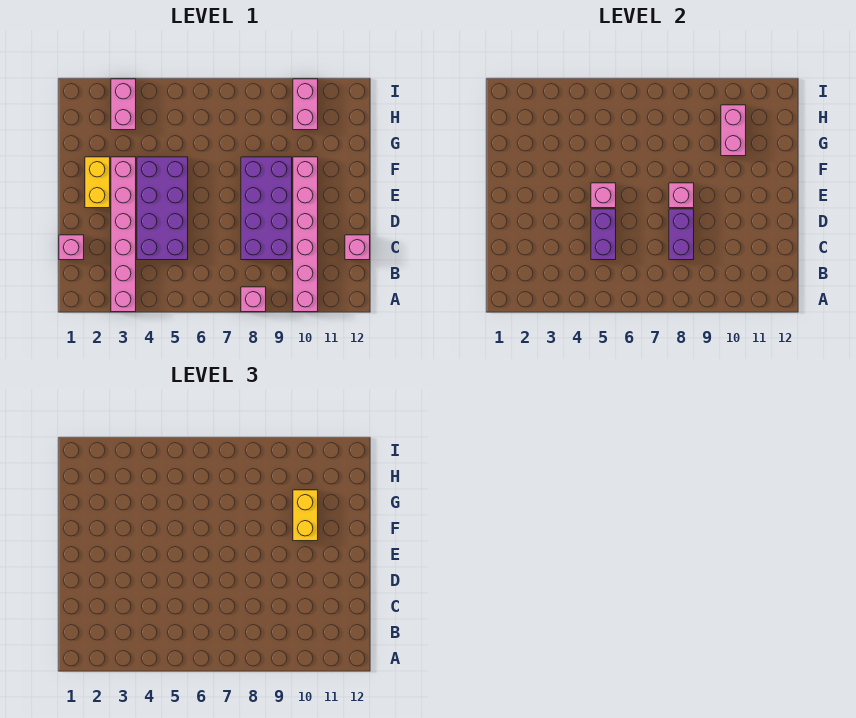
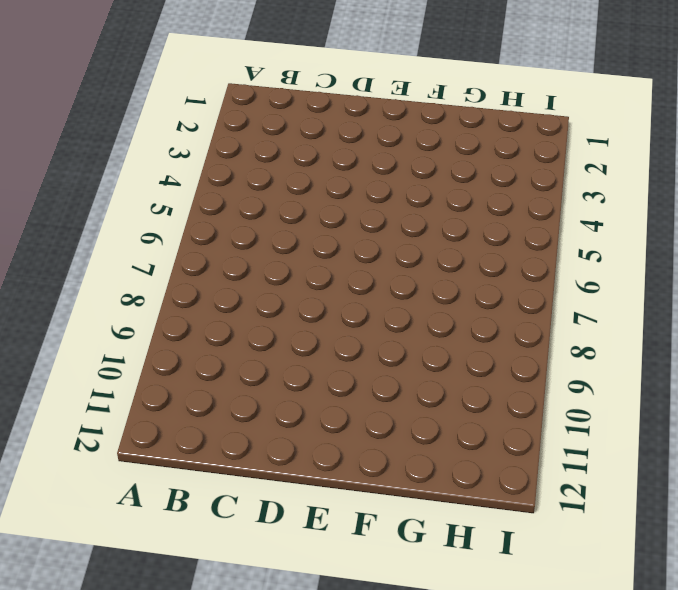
none -> pink 1x6 brick [111,157,136,312]
none -> pink 1x1 brick [241,287,266,312]
none -> pink 1x6 brick [293,157,318,312]

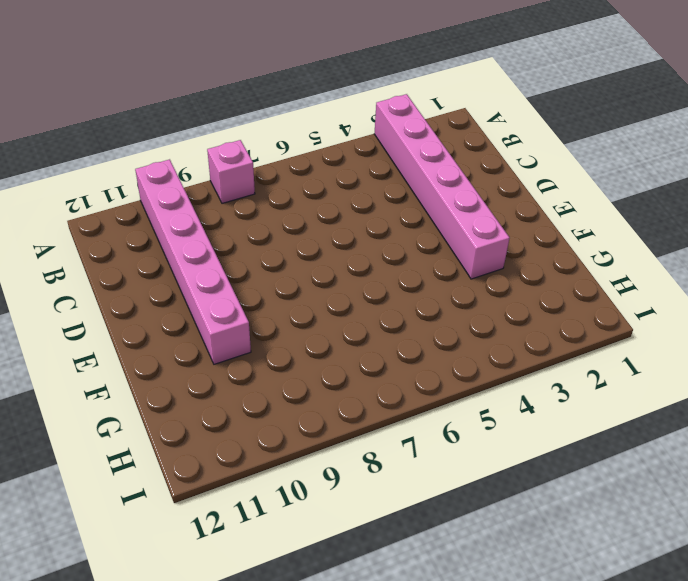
none -> pink 1x1 brick [59,235,84,260]
none -> purple 2x4 brick [137,157,188,260]
none -> purple 2x4 brick [241,157,292,260]

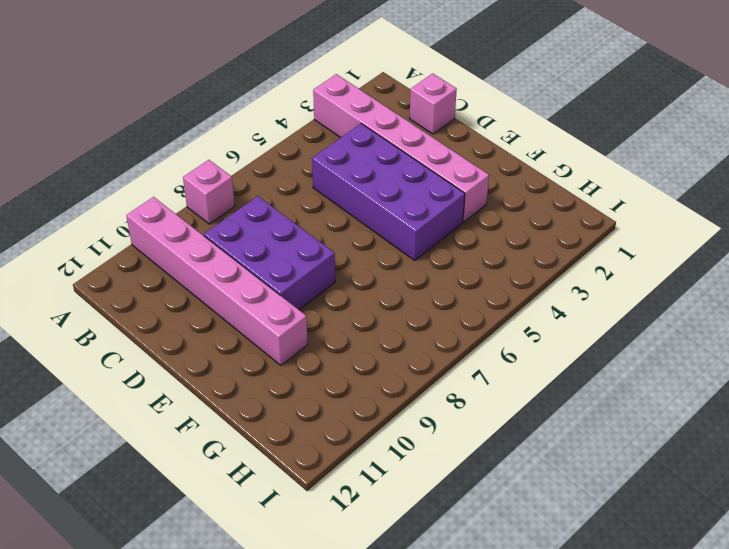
purple 2x3 brick [204,196,335,310] -> purple 2x4 brick [241,157,292,260]
none -> pink 1x1 brick [345,235,370,260]
none -> yellow 1x2 brick [85,157,110,208]
none -> pink 1x2 brick [111,79,136,130]

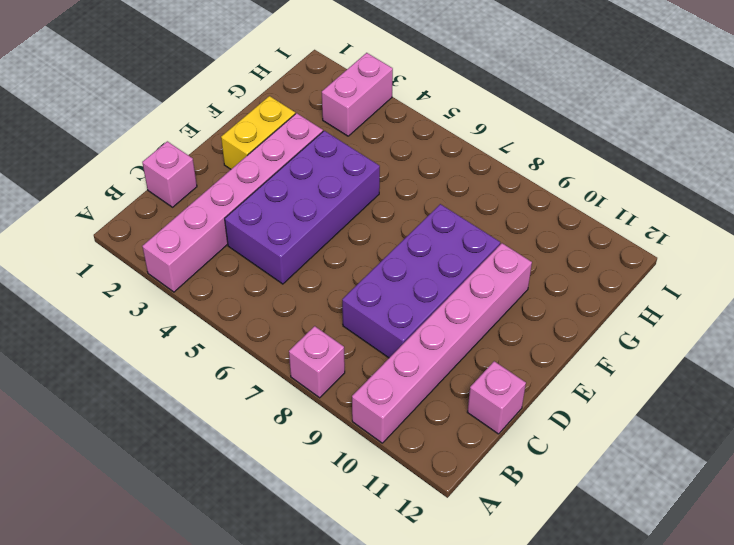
none -> pink 1x2 brick [293,79,318,130]
none -> purple 1x2 brick [591,209,616,260]
none -> purple 1x2 brick [669,209,694,260]

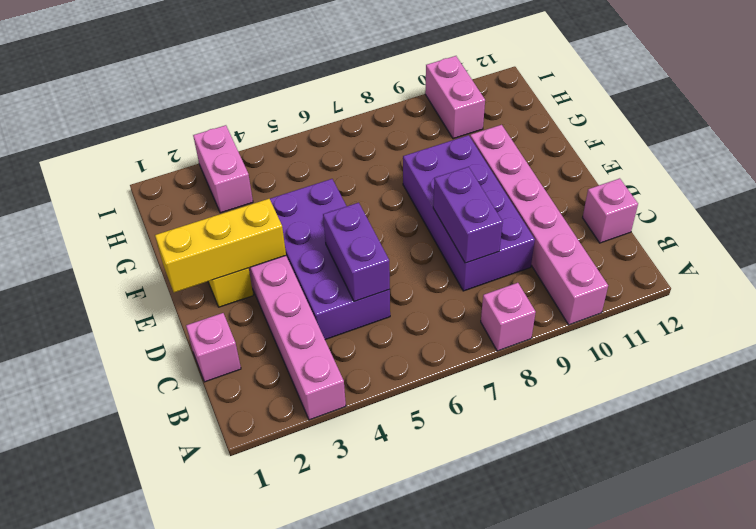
yellow 1x3 brick [155,199,286,292] -> none
none -> pink 1x1 brick [591,183,616,208]
none -> pink 1x1 brick [669,183,694,208]
none -> pink 1x2 brick [721,105,746,156]

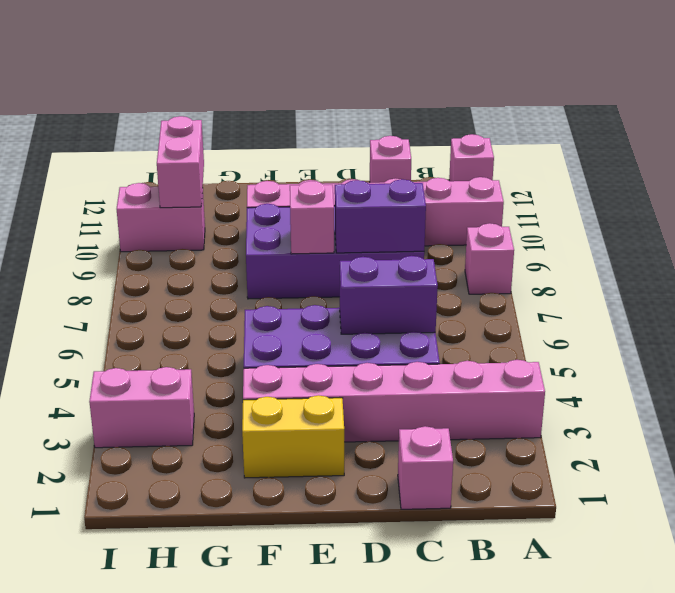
pink 1x1 brick [449,134,494,181] -> pink 1x1 brick moved to [591,183,616,208]
pink 1x2 brick [157,116,204,208] -> pink 1x2 brick turned to [721,105,746,156]
none -> yellow 1x2 brick [293,490,318,541]

